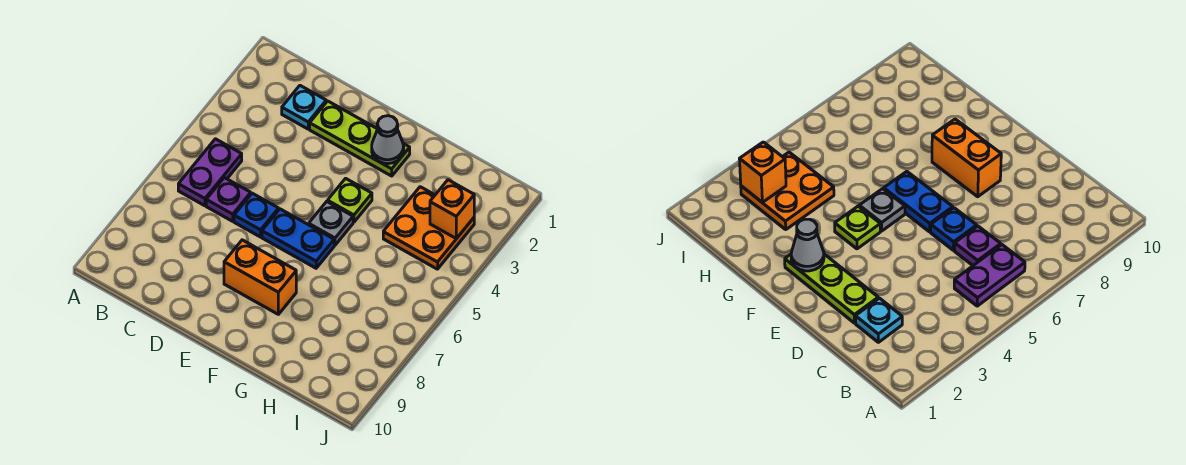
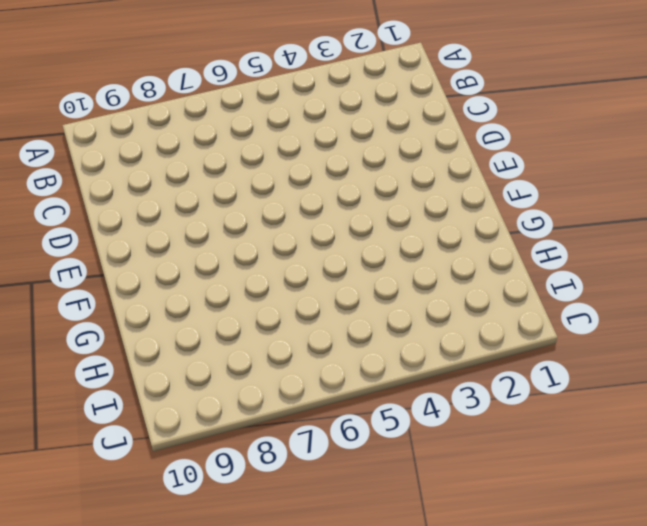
none -> purple 1x2 plate [178,139,242,206]
none -> cyan 1x1 plate [282,86,326,129]
none -> purple 1x1 plate [206,178,251,221]

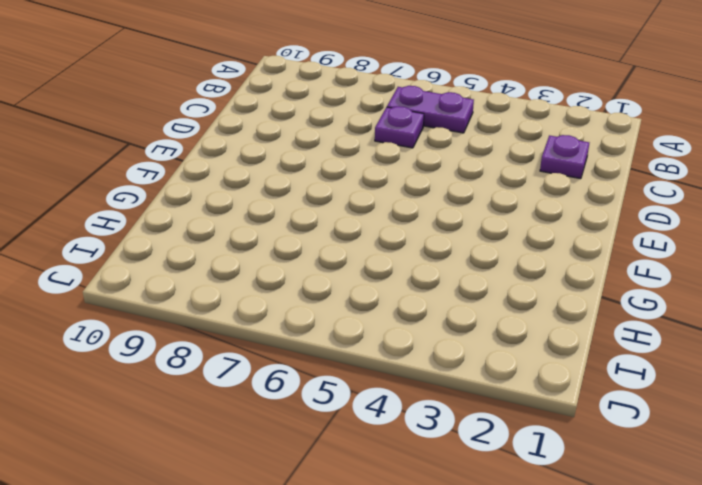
purple 1x1 plate [540,135,589,179] -> cyan 1x1 plate [282,86,326,129]
none -> lime 1x3 plate [310,101,410,176]
none -> blue 1x1 plate [234,193,279,237]
none -> blue 1x2 plate [262,209,334,268]

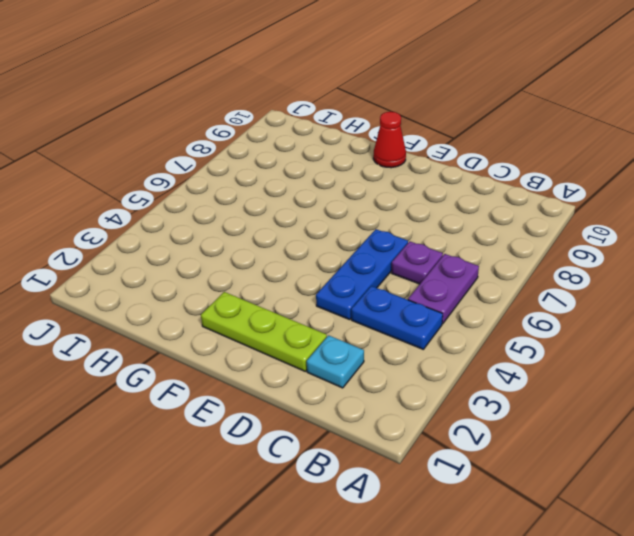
blue 1x2 plate [351,286,443,349] -> blue 1x2 plate moved to [262,209,334,268]
blue 1x3 plate [316,229,408,320] -> blue 1x1 plate [234,193,279,237]
red 1x1 cone [373,112,406,168] -> none
none -> orange 1x2 brick [224,240,296,314]
none -> lime 1x1 plate [328,178,372,222]
none -> grey 1x1 plate [309,202,353,245]

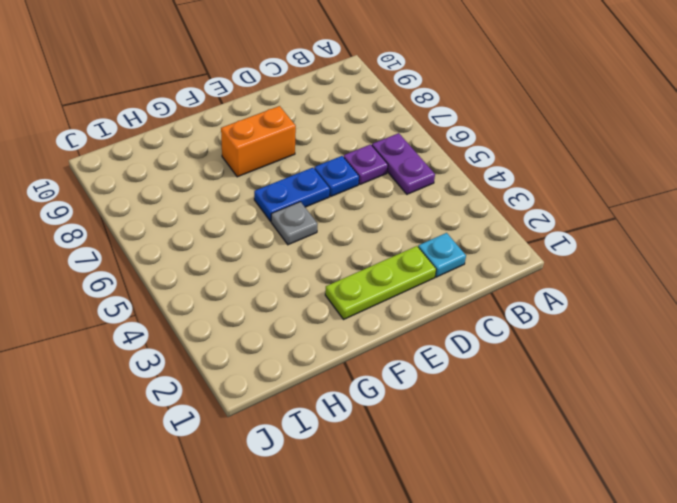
none -> lime 1x1 plate [328,178,372,222]
none -> orange 2x2 plate [383,187,474,269]
none -> grey 1x1 cone [372,116,404,164]

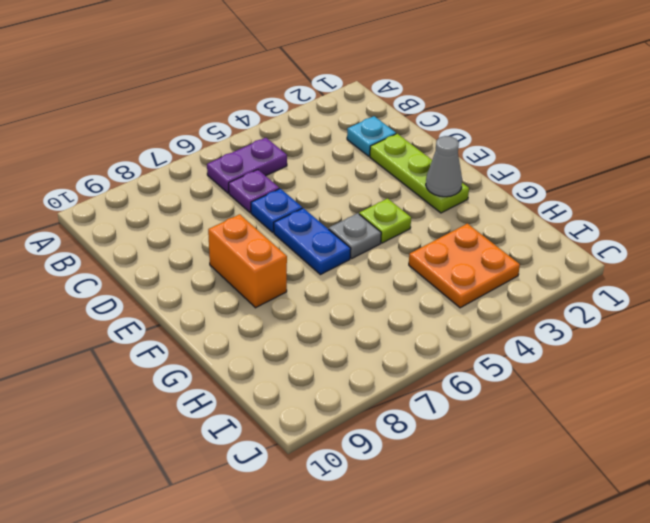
none -> orange 1x1 brick [430,180,474,239]

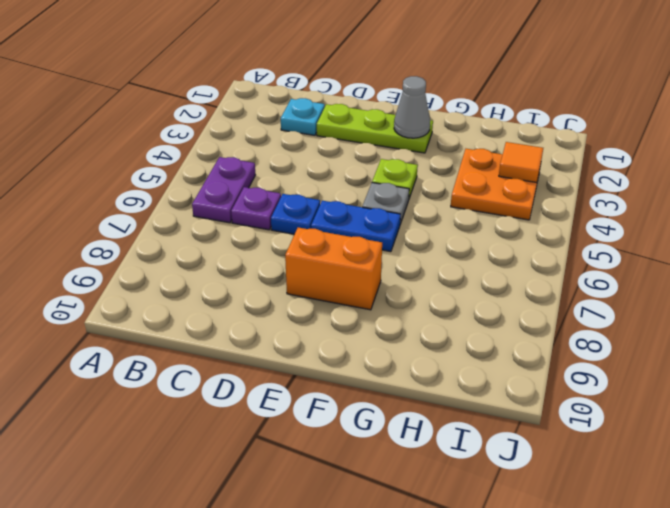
orange 1x1 tile [499,142,543,183] -> orange 1x1 brick [430,180,474,239]

